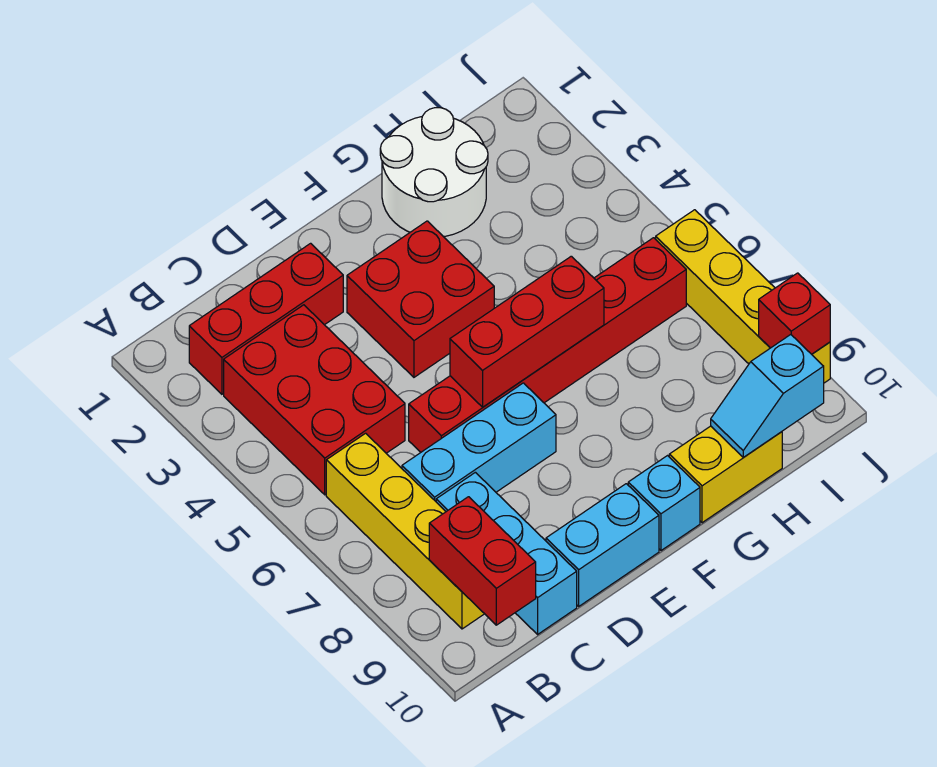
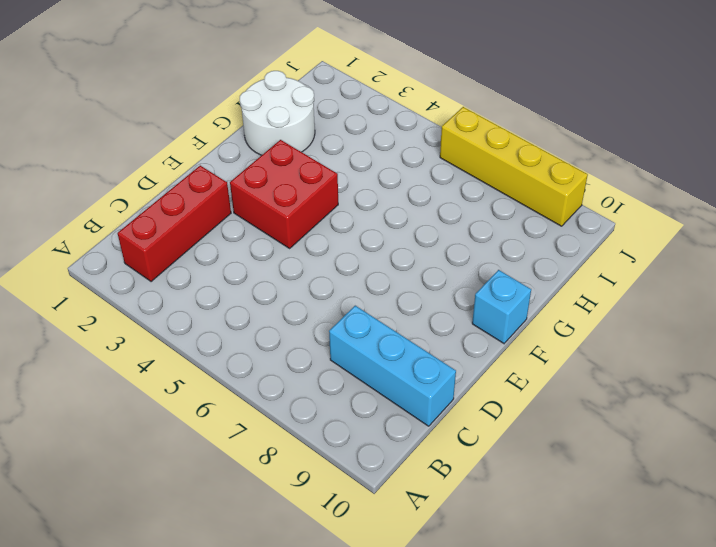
none -> red 2x3 brick [224,305,405,495]
none -> yellow 1x4 brick [326,433,484,629]
none -> cyan 1x3 brick [402,383,556,501]

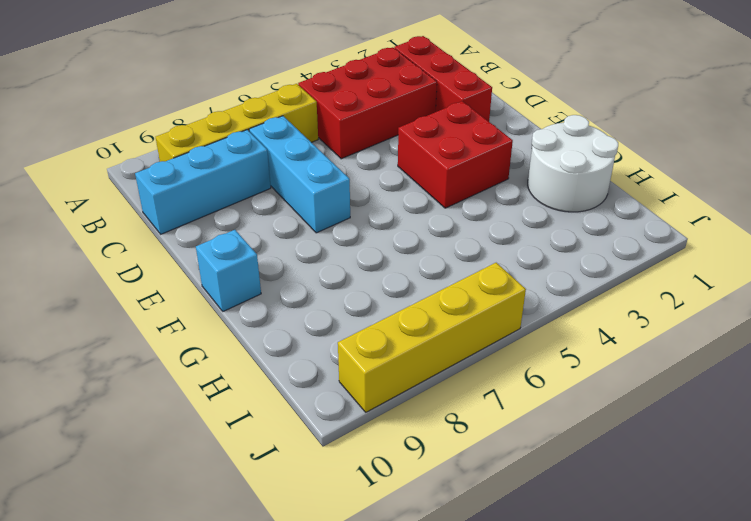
none -> red 1x6 brick [409,238,686,452]
none -> cyan 1x2 brick [546,484,659,606]
none -> yellow 1x2 brick [669,426,782,523]

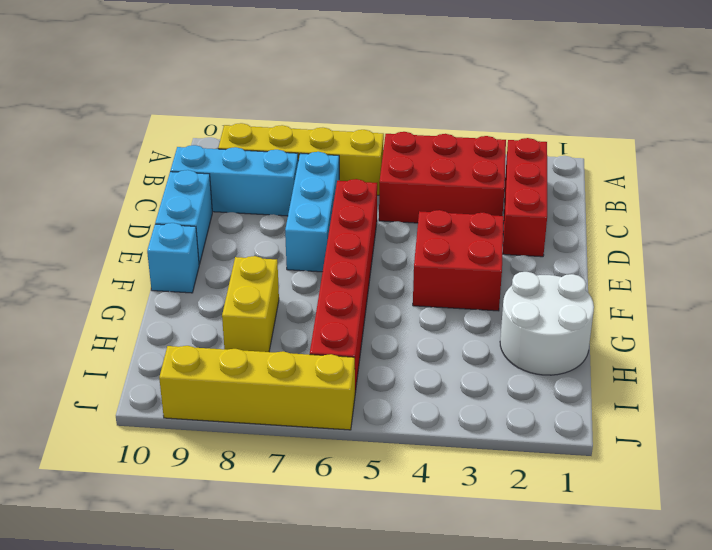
yellow 1x2 brick [222,256,279,352] -> yellow 1x2 brick moved to [669,426,782,523]
none -> red 1x2 brick [429,497,536,625]
none -> red 1x3 brick [450,256,604,407]
none -> cyan 1x2 slope [711,335,824,458]

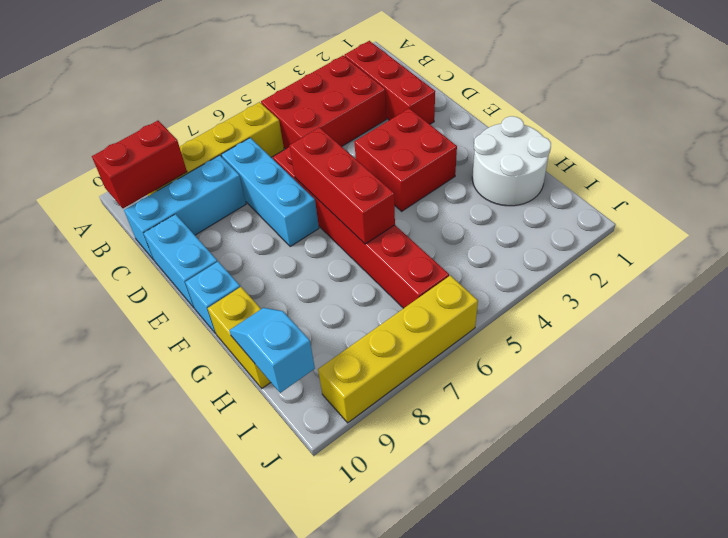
none -> red 1x1 brick [759,273,830,354]

